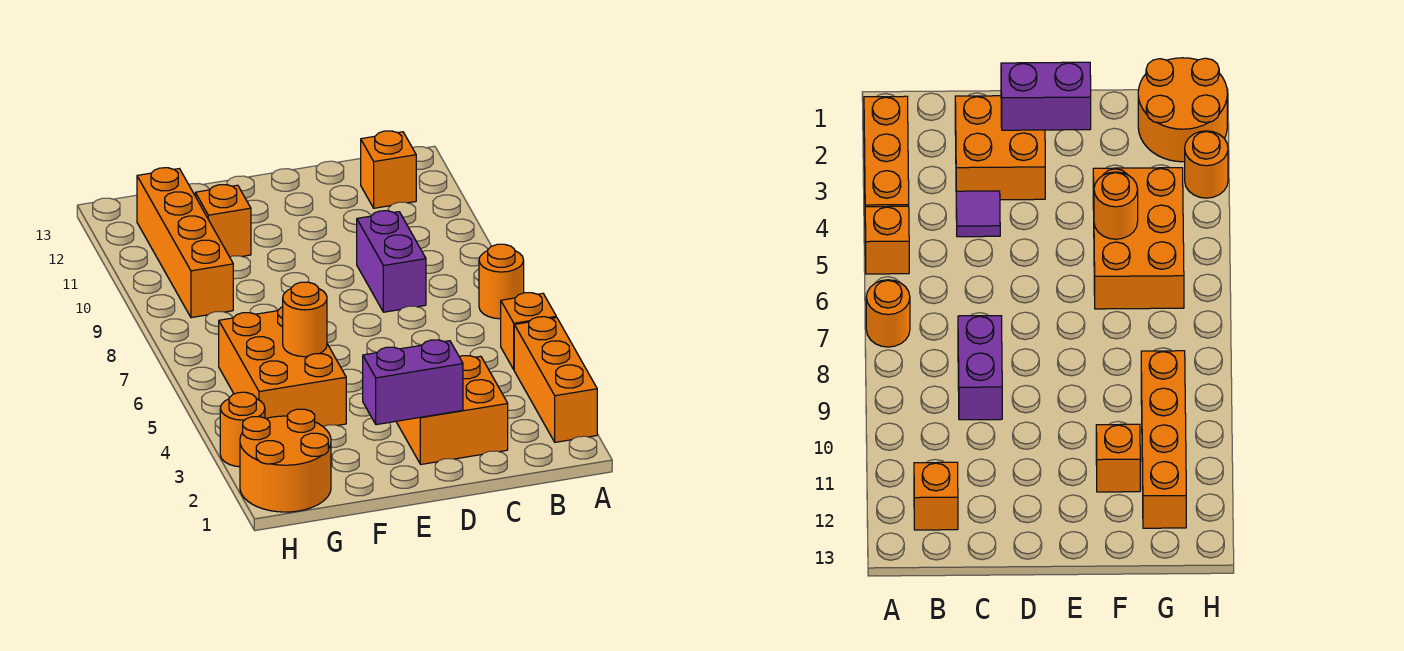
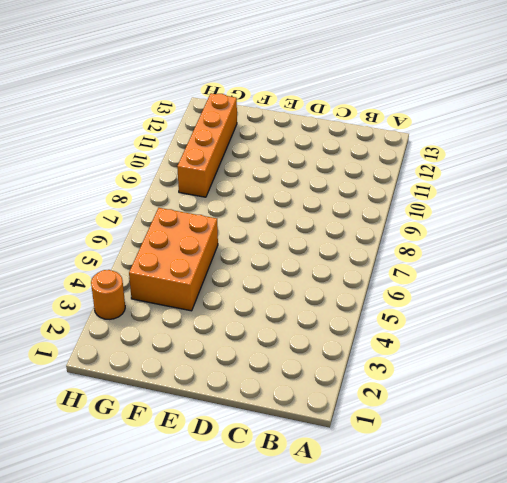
none -> orange 1x3 brick [514,317,597,442]
none -> orange 1x1 brick [501,293,556,369]
none -> orange 1x1 round brick [479,244,524,319]

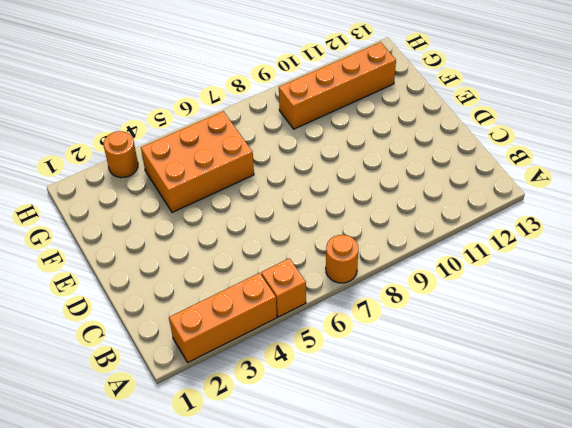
none -> orange 1x1 brick [361,131,416,208]
none -> orange 2x2 brick [396,356,508,464]
none -> purple 1x1 tile [956,191,1000,237]

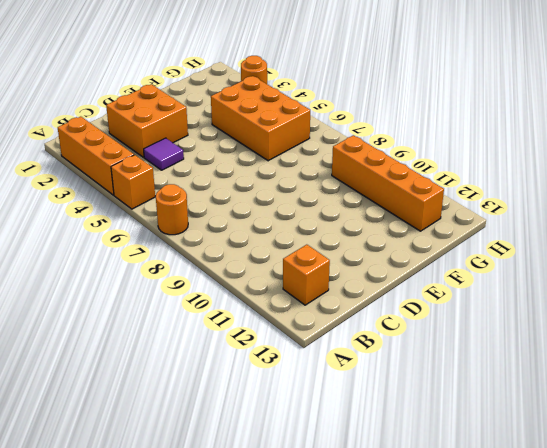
none -> purple 1x2 brick [357,211,426,312]
none -> orange 1x1 brick [195,185,251,257]
none -> orange 2x2 round brick [240,409,331,512]

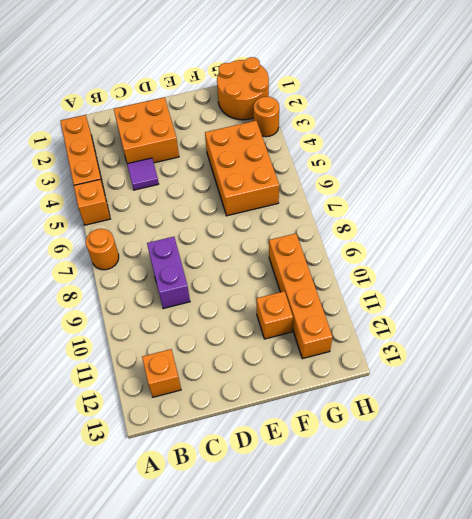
none -> purple 1x2 brick [363,340,463,425]
none -> orange 1x1 round brick [283,282,327,357]

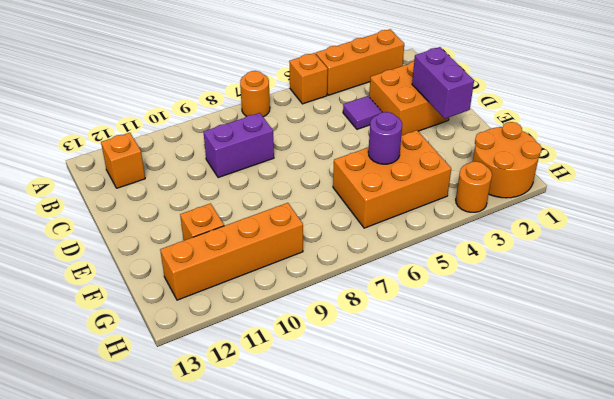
purple 1x1 round brick [368,112,402,164] -> orange 1x1 round brick [283,282,327,357]

